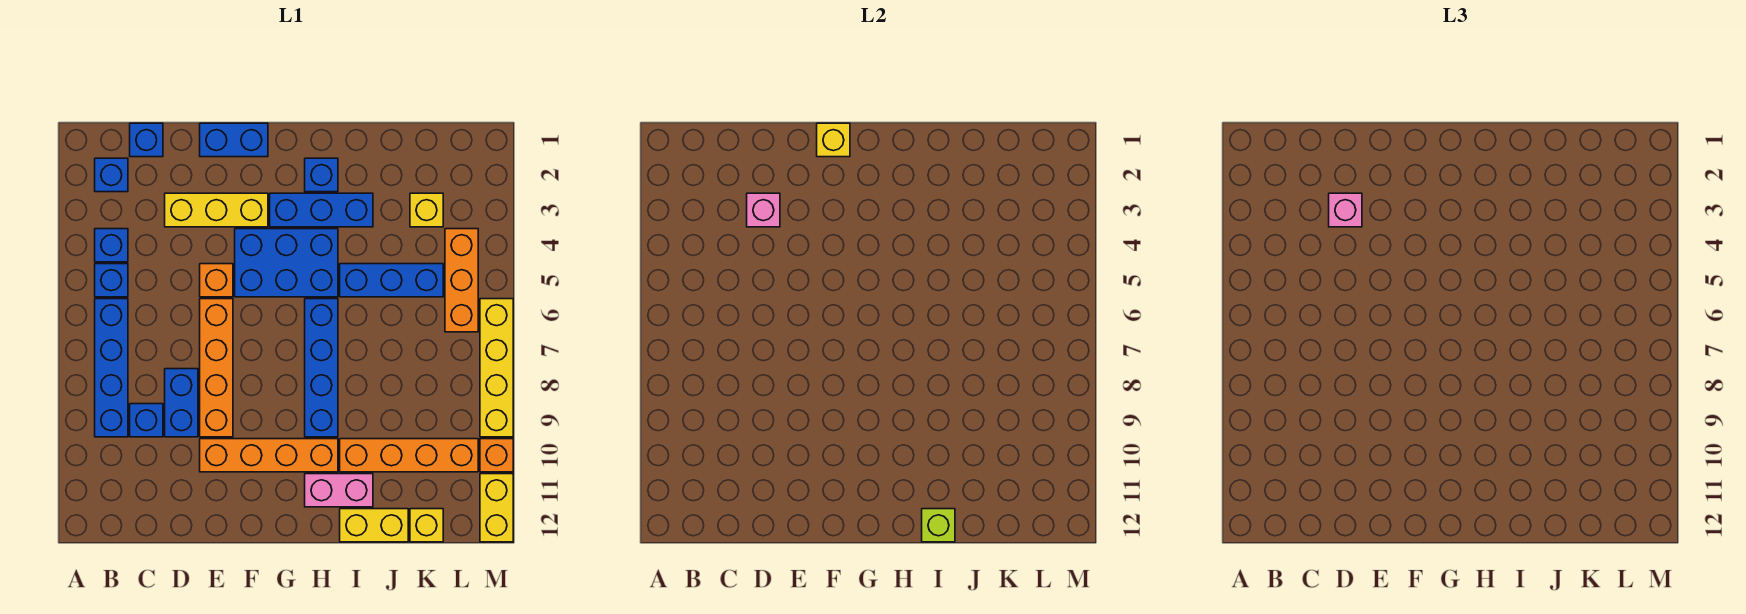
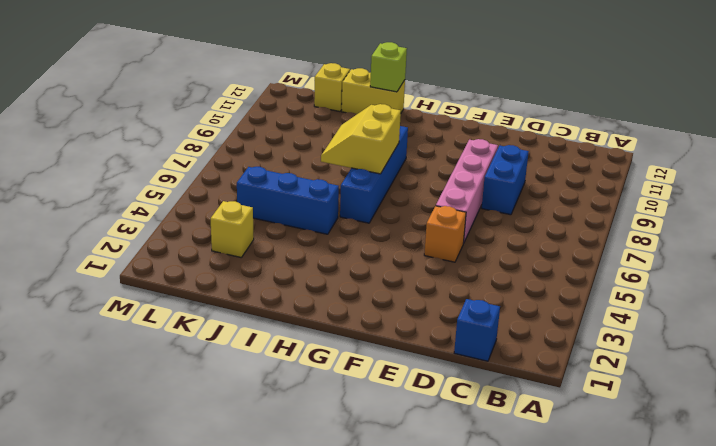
pink 1x4 brick [436,139,498,242] -> orange 1x4 brick [200,299,233,437]
yellow 2x2 slope [321,104,401,174] -> none
none -> blue 1x1 brick [95,158,128,192]
none -> blue 1x1 brick [95,229,128,262]
none -> blue 1x1 brick [95,264,128,297]
none -> blue 1x4 brick [95,299,128,437]

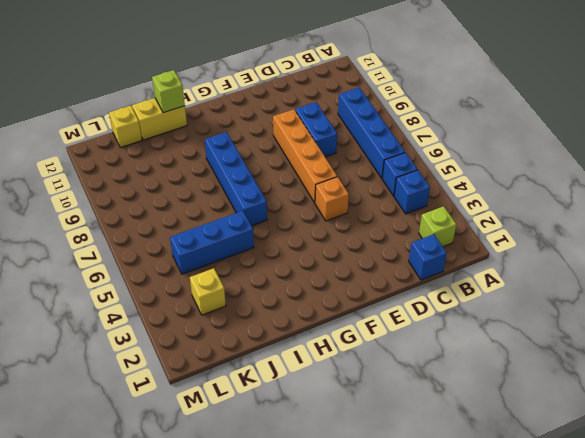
lime 1x1 brick [419,206,456,247] -> blue 1x1 brick [95,158,128,192]
none -> blue 1x1 brick [130,404,163,437]
none -> yellow 1x3 brick [165,193,268,227]
none -> blue 1x2 brick [200,123,268,157]
none -> orange 1x4 brick [200,439,338,472]

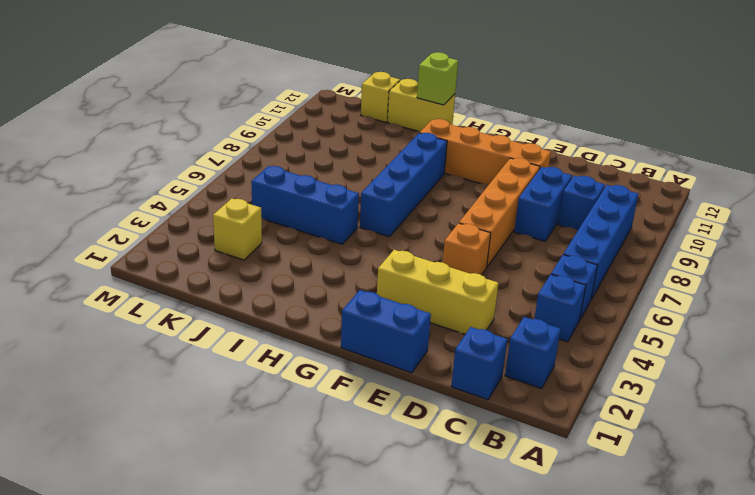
none -> blue 2x3 brick [235,229,338,297]
none -> blue 1x3 brick [270,193,373,227]
none -> blue 1x1 brick [305,158,338,192]
none -> pink 1x2 brick [305,474,373,507]

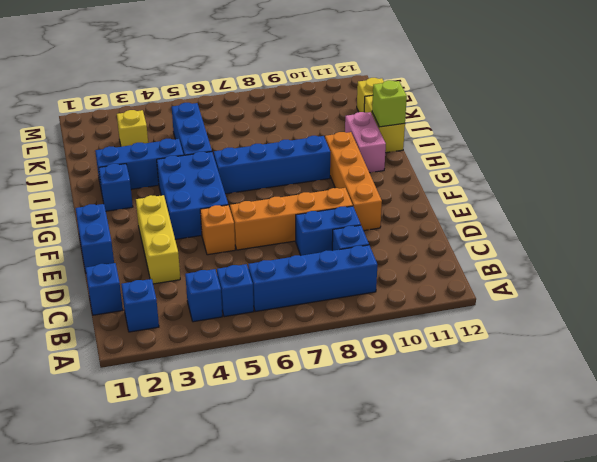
blue 1x3 brick [95,139,184,192] -> blue 1x3 brick turned to [270,193,373,227]
none -> orange 1x4 brick [340,439,478,472]
none -> orange 1x3 brick [445,229,478,332]
none -> yellow 1x4 brick [480,299,513,437]
none -> orange 1x1 brick [480,439,513,472]

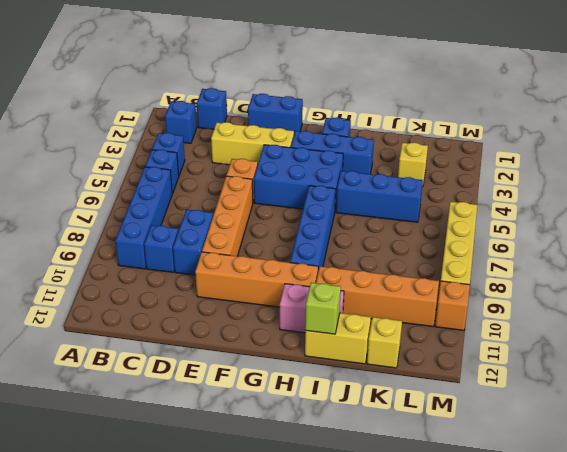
none -> orange 1x3 brick [445,229,478,332]
none -> yellow 1x2 brick [480,474,513,542]
none -> pink 1x1 brick [747,193,780,227]
none -> yellow 1x1 brick [817,123,850,157]

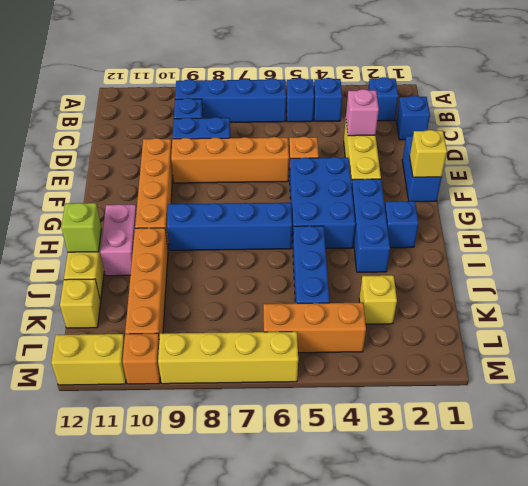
none -> pink 1x1 brick [1329,193,1362,227]

